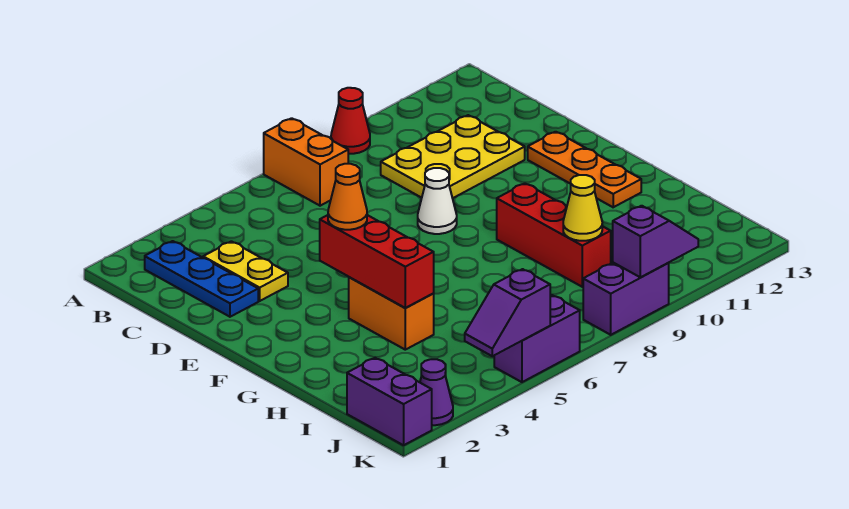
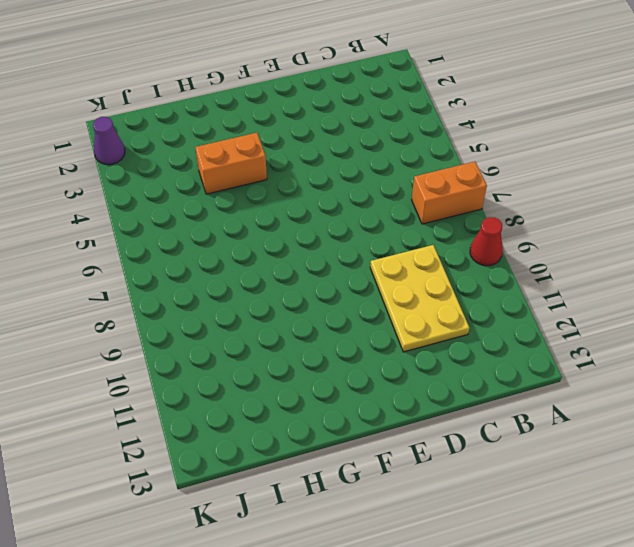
none -> blue 1x3 plate [145,241,258,317]
none -> yellow 1x2 plate [203,241,288,301]
none -> white 1x1 cone [418,168,457,234]

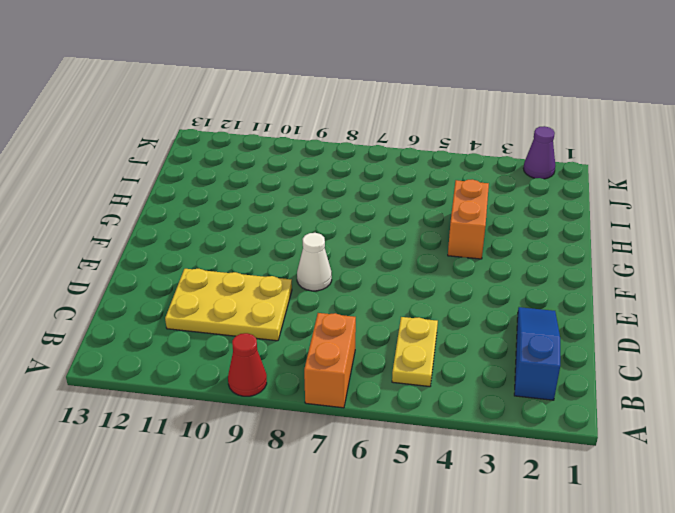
blue 1x3 slope [514,307,560,400] -> blue 1x3 plate [145,241,258,317]
yellow 1x2 plate [392,317,438,387] -> yellow 1x2 plate moved to [203,241,288,301]
none -> orange 1x3 plate [528,132,641,207]
none -> red 1x3 brick [497,183,611,287]
none -> purple 1x2 brick [347,358,432,445]

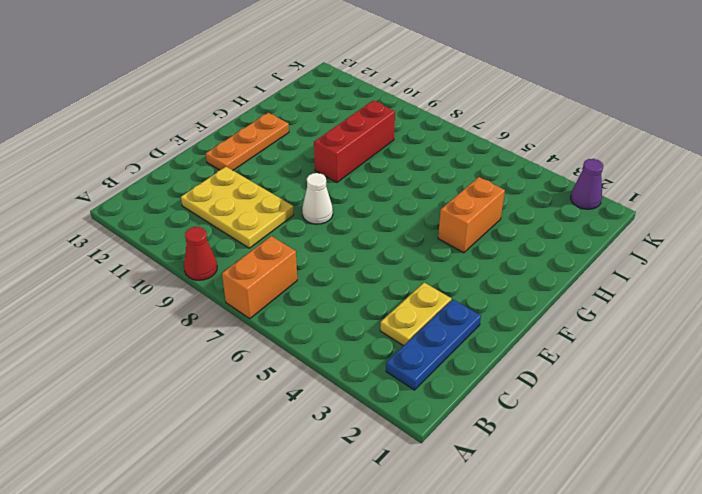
none -> purple 1x2 brick [347,358,432,445]
none -> purple 1x2 brick [494,295,580,382]
none -> purple 1x2 brick [583,263,669,335]

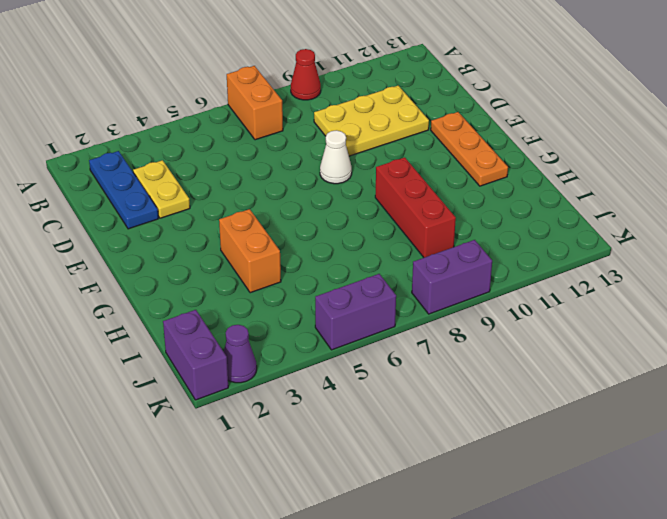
none -> red 1x3 brick [320,215,434,308]
none -> yellow 1x1 cone [563,175,602,241]
none -> purple 1x2 slope [465,269,550,356]

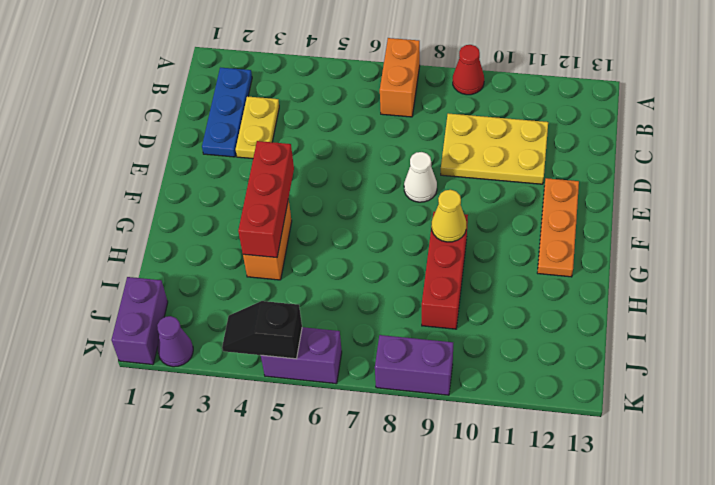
yellow 1x1 cone [432,190,466,242] -> yellow 1x1 cone moved to [563,175,602,241]
black 1x2 slope [222,301,302,359] -> purple 1x2 slope [465,269,550,356]
none -> purple 1x2 slope [613,206,698,277]
none -> orange 1x1 cone [328,164,367,230]

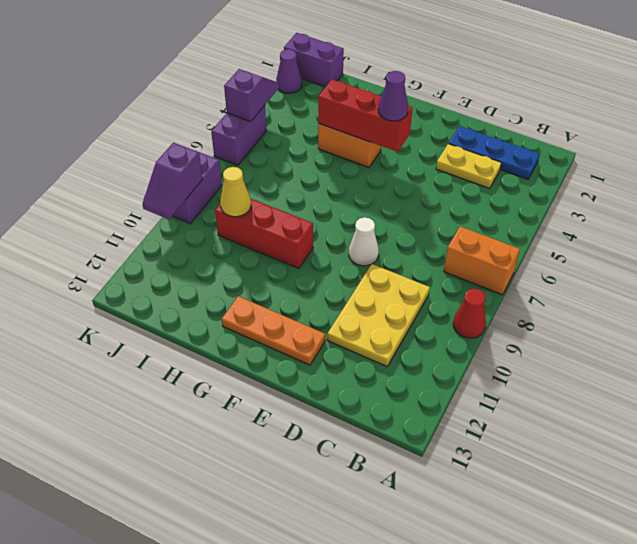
purple 1x1 cone [378,71,408,121] -> orange 1x1 cone [328,164,367,230]

